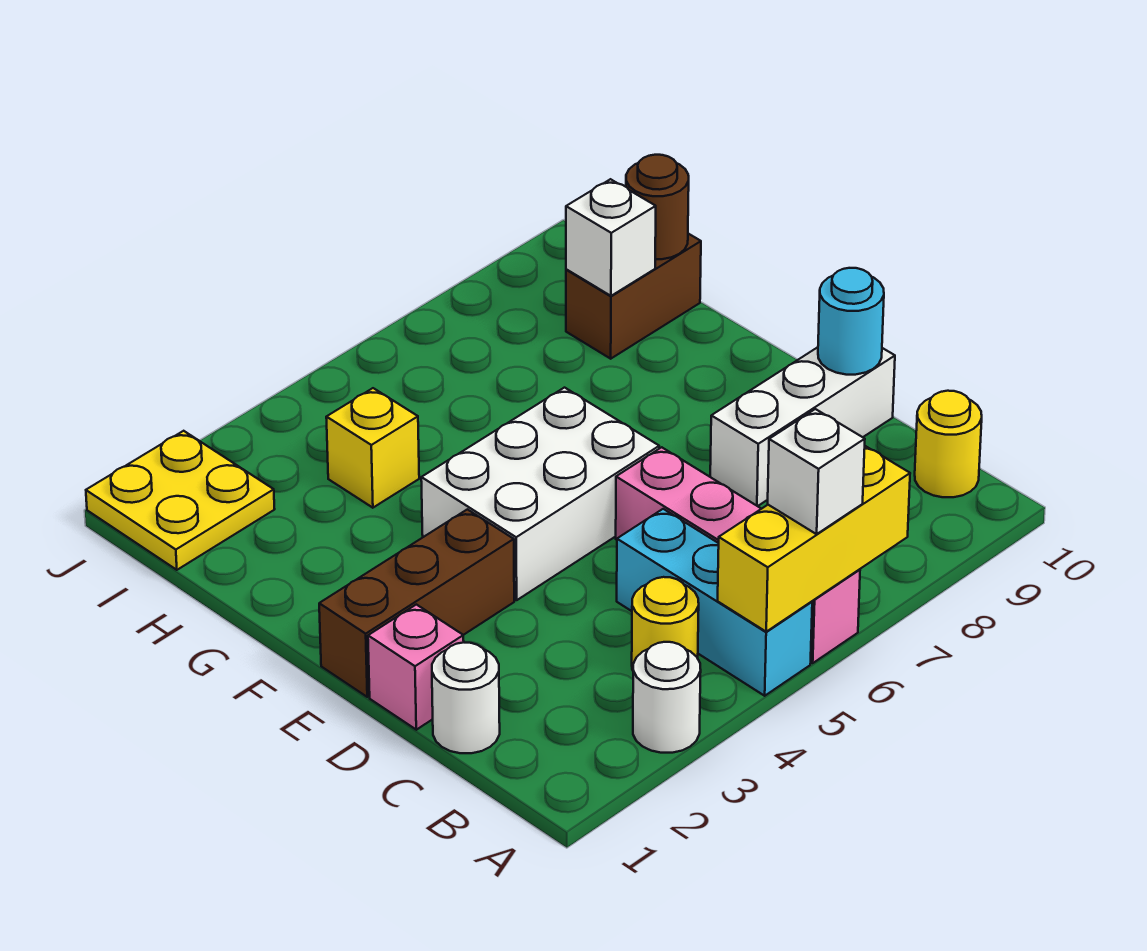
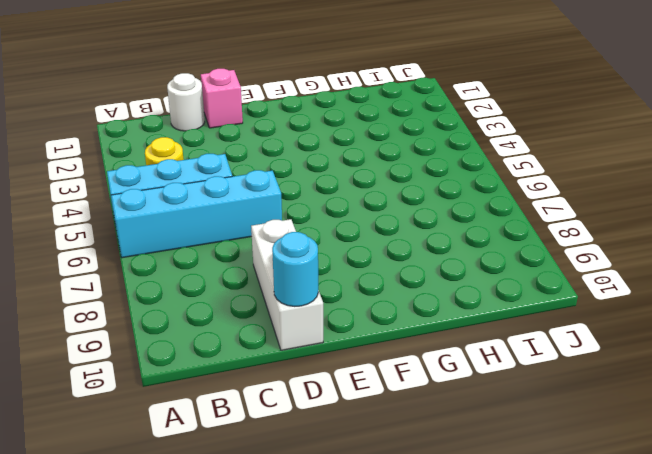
cyan 1x4 brick [111,170,282,258] -> pink 1x4 brick [616,447,860,663]
none -> white 1x1 round brick [633,642,701,753]
none -> yellow 1x1 round brick [915,391,982,497]
none -> brown 1x3 brick [319,509,514,697]

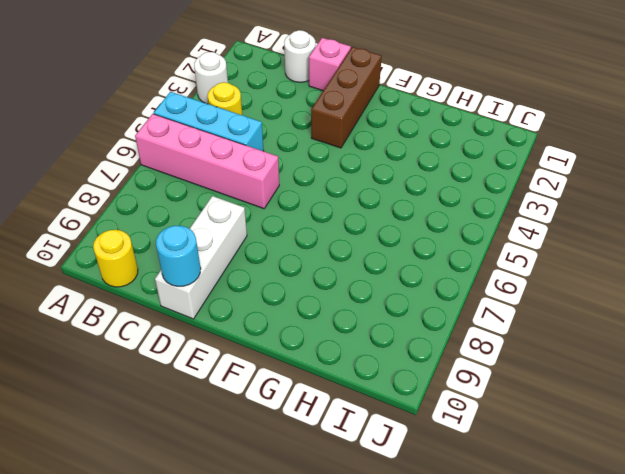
none -> white 2x3 brick [421,388,659,600]
none -> yellow 1x1 brick [326,388,419,508]
none -> brown 1x2 brick [566,234,701,359]

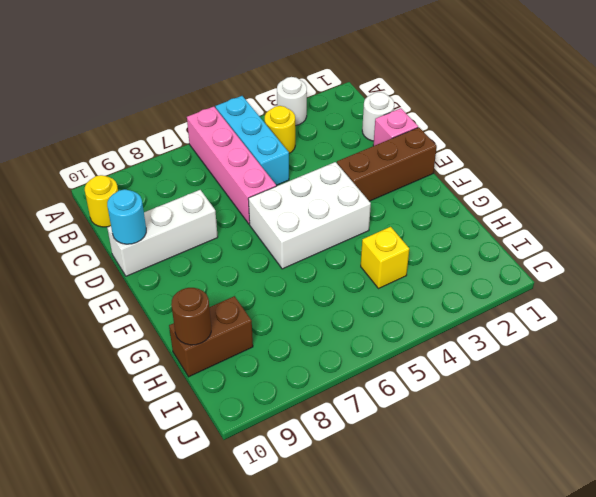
none -> yellow 2x2 plate [86,431,275,570]
none -> yellow 1x3 brick [718,446,910,632]
none -> white 1x1 brick [566,179,656,296]

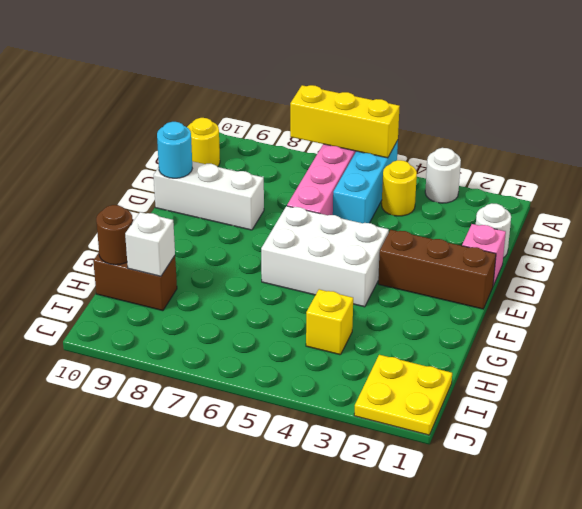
none -> white 1x1 brick [768,409,865,534]

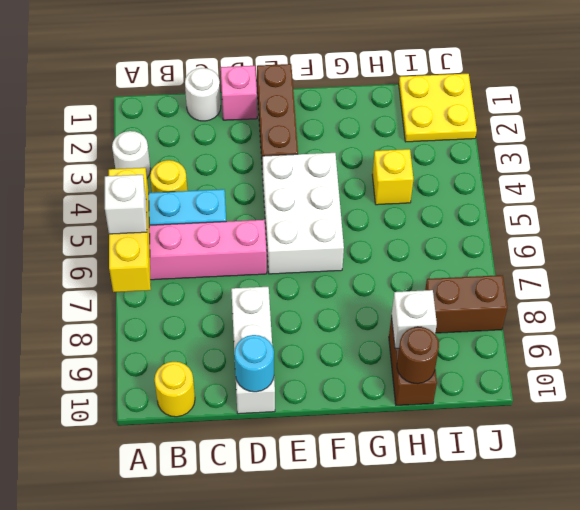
brown 1x2 brick [425,275,507,333] -> none

